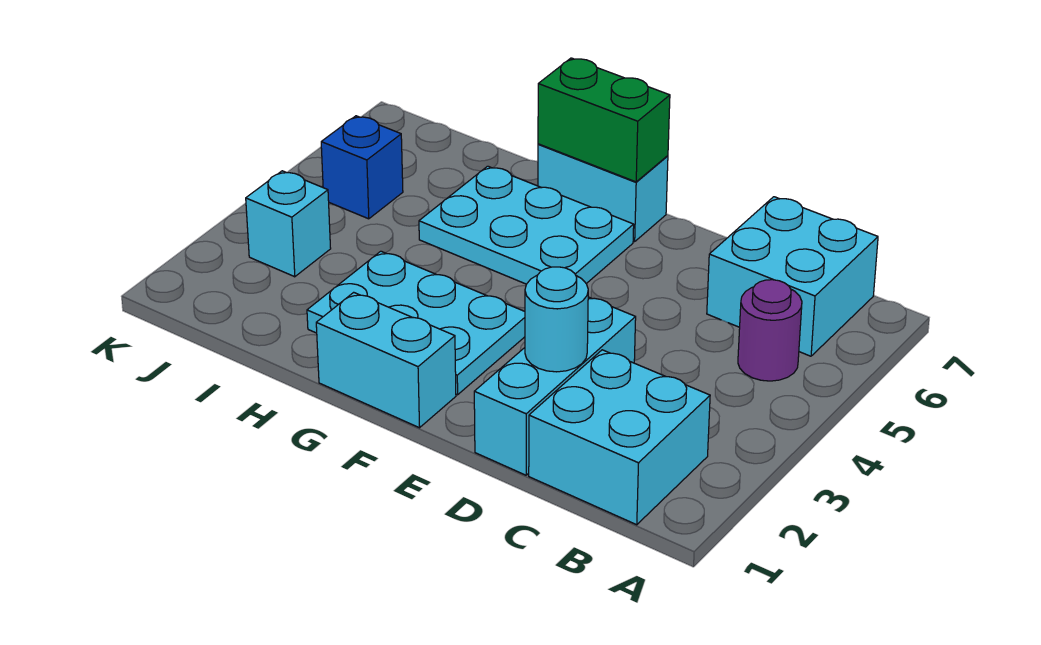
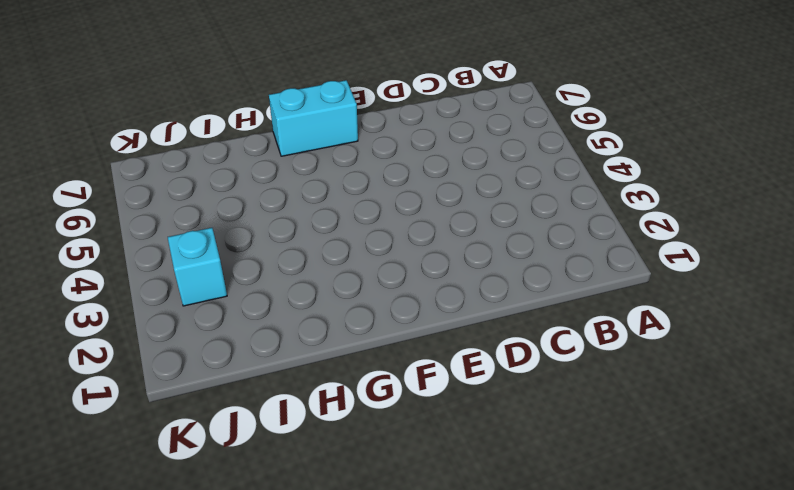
none -> cyan 2x2 brick [529,350,710,525]
none -> purple 1x1 round brick [738,280,802,381]
none -> cyan 2x2 brick [707,197,878,356]

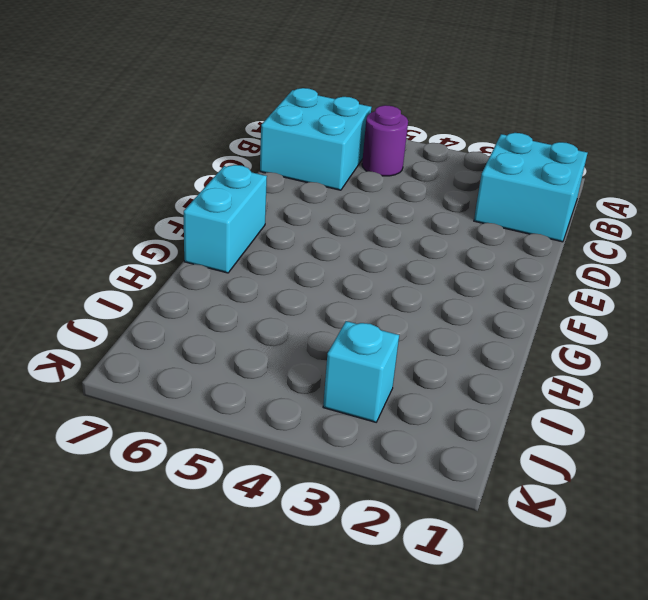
none -> cyan 1x3 brick [474,297,636,475]
none -> cyan 1x2 brick [316,292,456,428]
none -> cyan 2x3 plate [307,251,525,395]

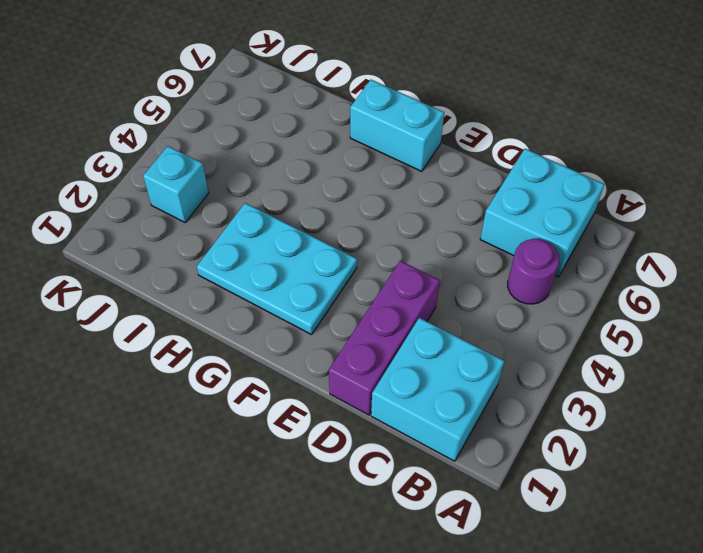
purple 1x3 brick [329,261,440,415] -> cyan 1x3 brick [474,297,636,475]
none -> cyan 1x2 brick [316,292,456,428]
none -> cyan 2x3 plate [419,166,634,284]
none -> blue 1x1 brick [321,116,403,219]

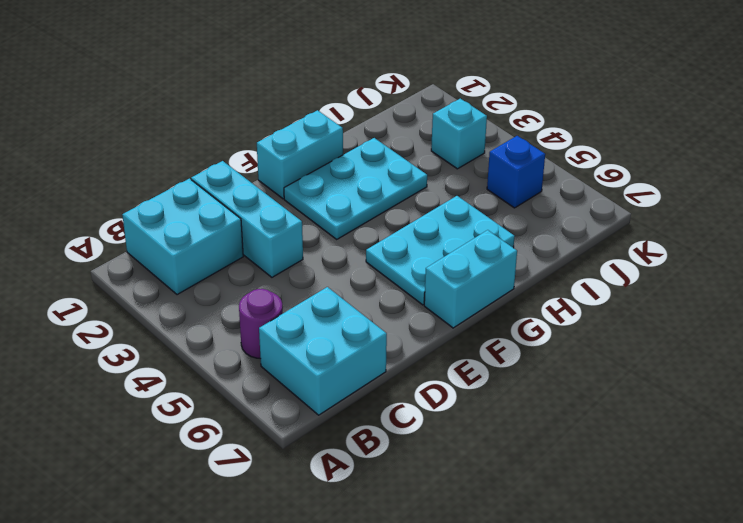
none -> cyan 1x1 round brick [525,267,588,372]
none -> green 1x2 brick [538,58,670,182]

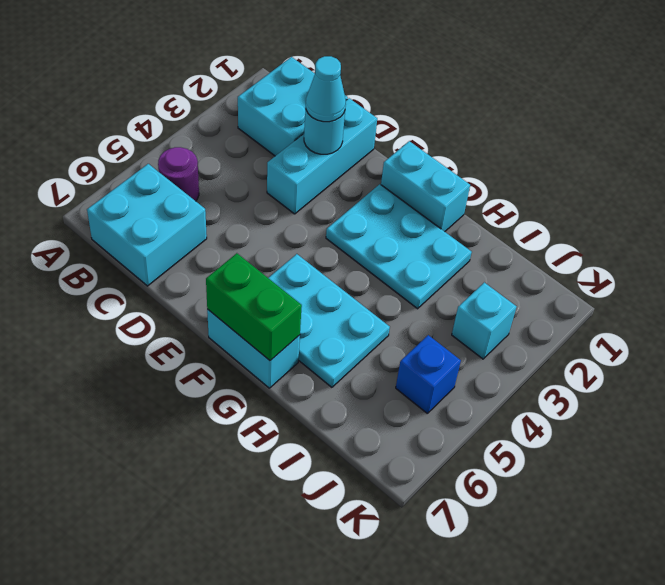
cyan 1x1 cone [306,56,346,122] -> none

